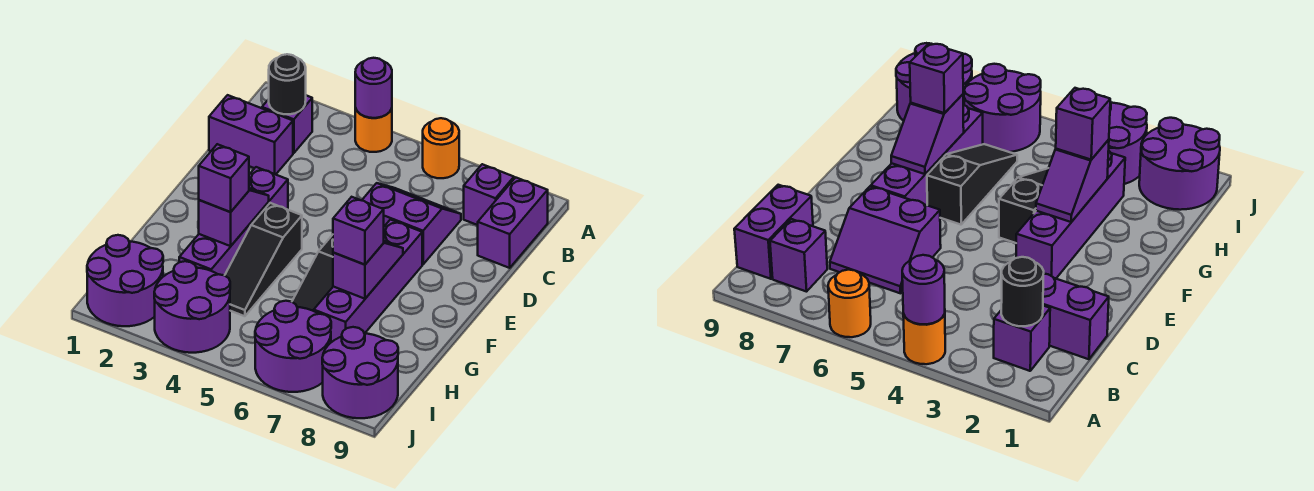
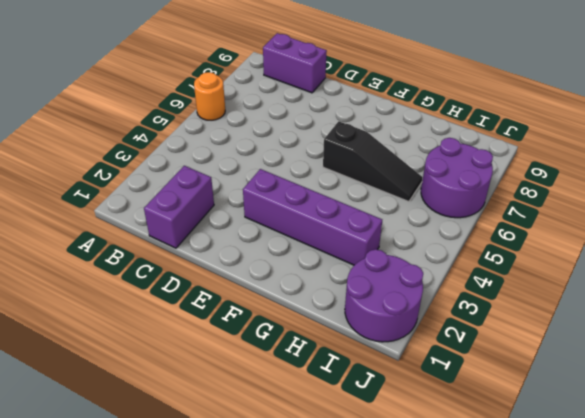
none -> orange 1x1 round brick [355,108,392,152]
none -> purple 1x1 brick [262,95,312,153]
none -> purple 1x1 brick [464,164,514,225]

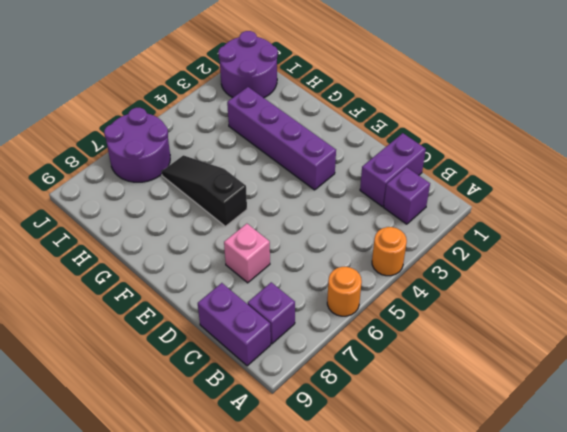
pink 1x1 brick [224,224,270,283] -> purple 2x2 slope [362,183,461,264]
none -> purple 1x4 brick [314,220,422,342]
none -> black 1x3 slope [225,203,302,316]
none -> purple 2x2 round brick [154,261,230,353]

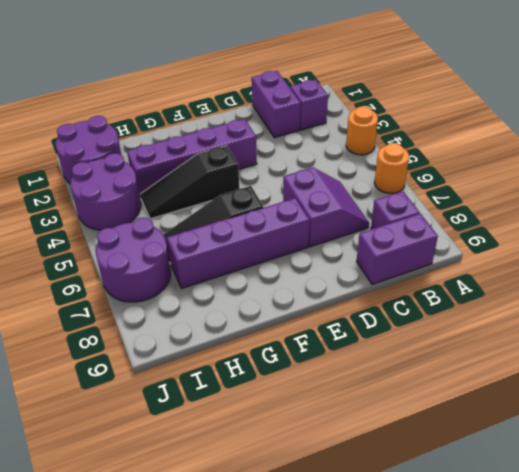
none -> purple 2x2 round brick [322,327,398,418]
none -> purple 1x1 round brick [355,58,392,118]
none -> black 1x1 round brick [269,54,306,114]

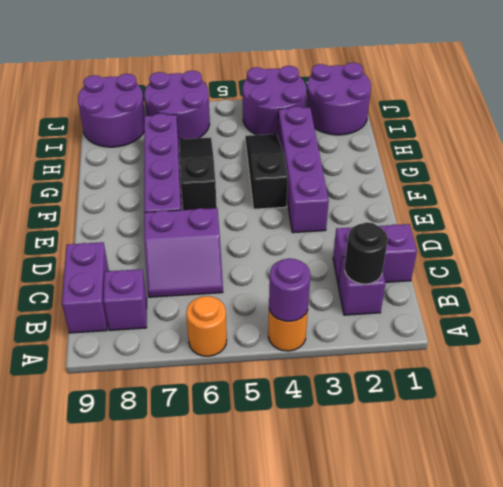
none -> purple 1x2 slope [199,188,269,246]
none -> purple 1x2 slope [333,241,403,299]
none -> purple 1x1 brick [199,144,249,212]

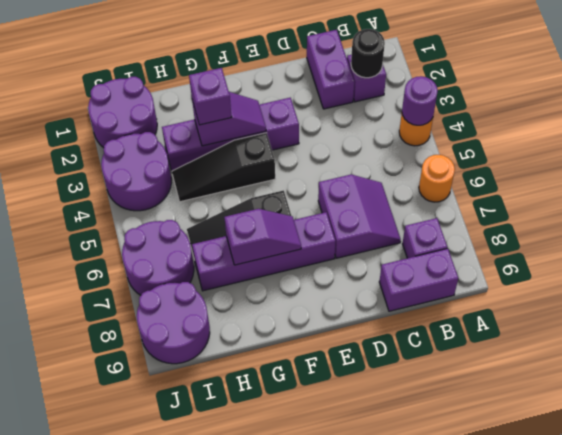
none -> purple 1x1 brick [333,197,384,265]

